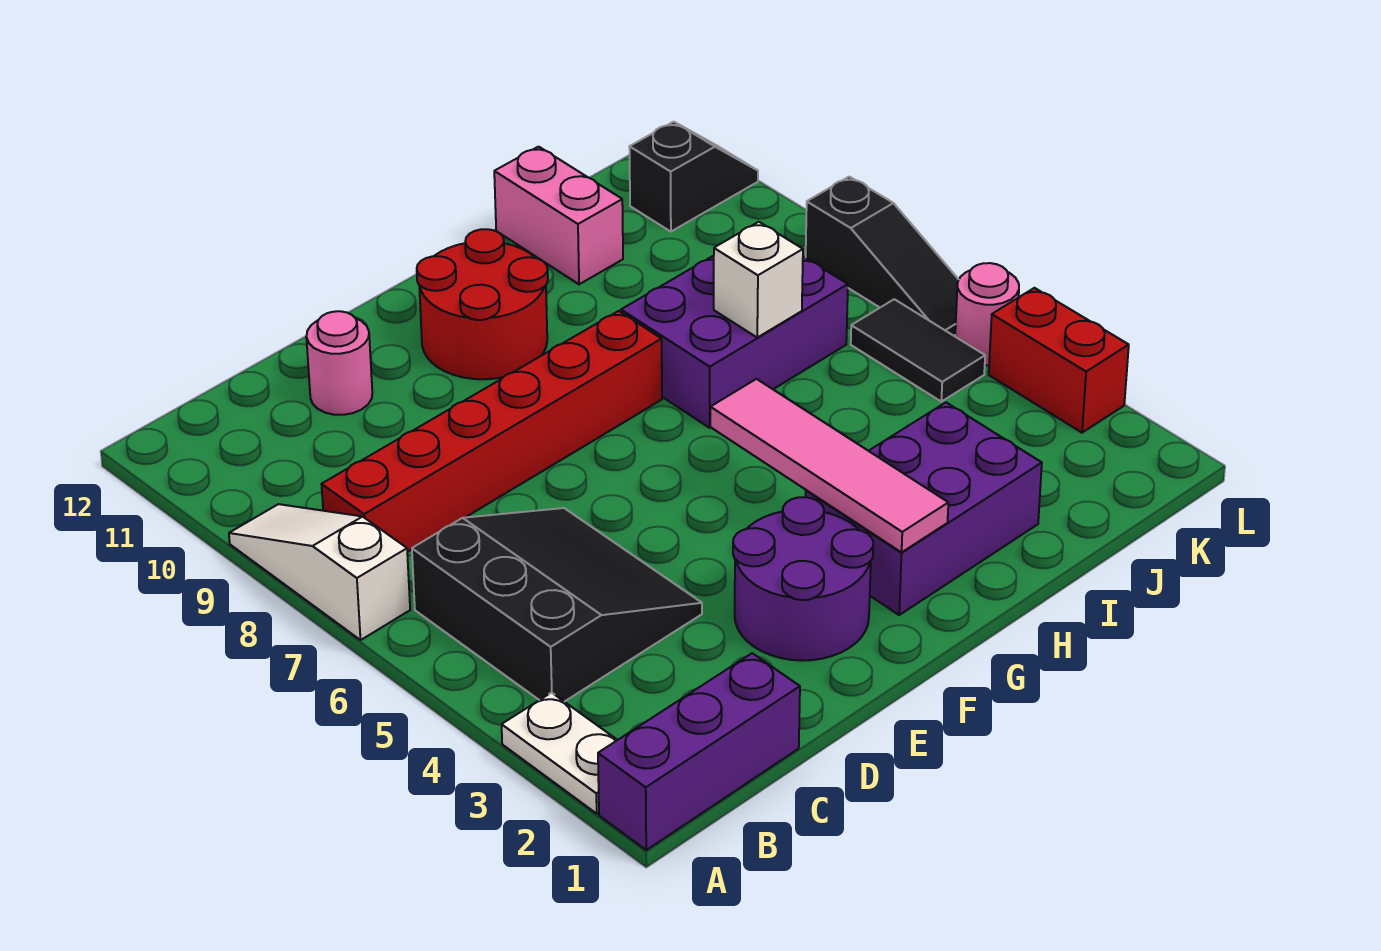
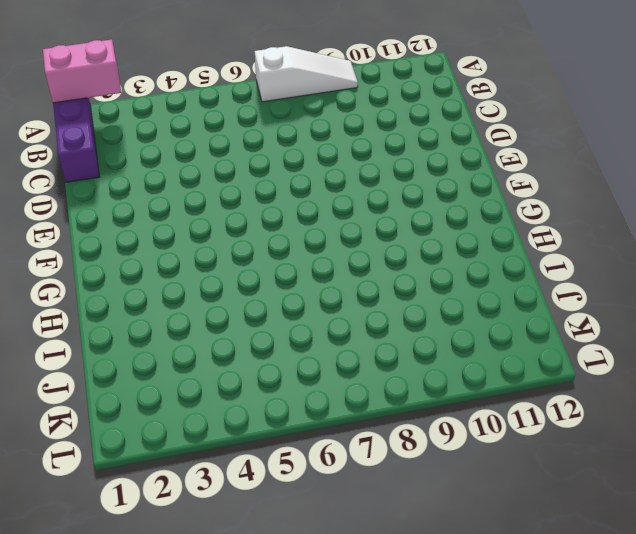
pink 1x2 brick [43,39,121,103] -> pink 1x2 brick moved to [494,147,623,284]
none -> white 1x2 plate [502,692,617,813]
none -> black 3x3 slope [412,508,702,702]
none -> red 1x6 brick [322,311,662,552]

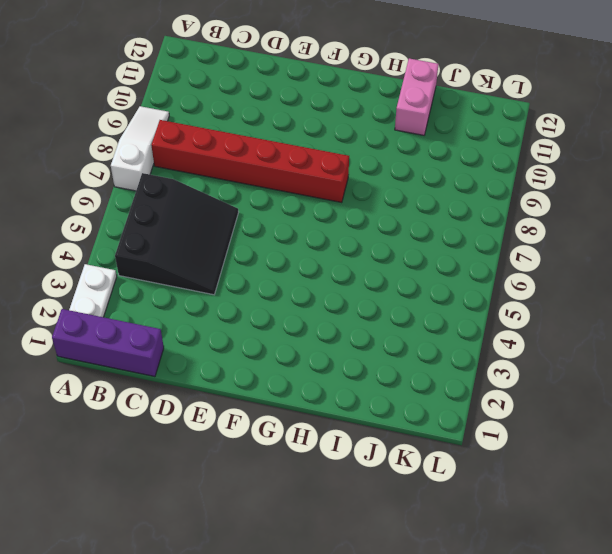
none -> pink 1x1 round brick [306,311,372,415]
none -> purple 2x2 round brick [733,497,873,661]
none -> red 2x2 round brick [417,229,548,379]

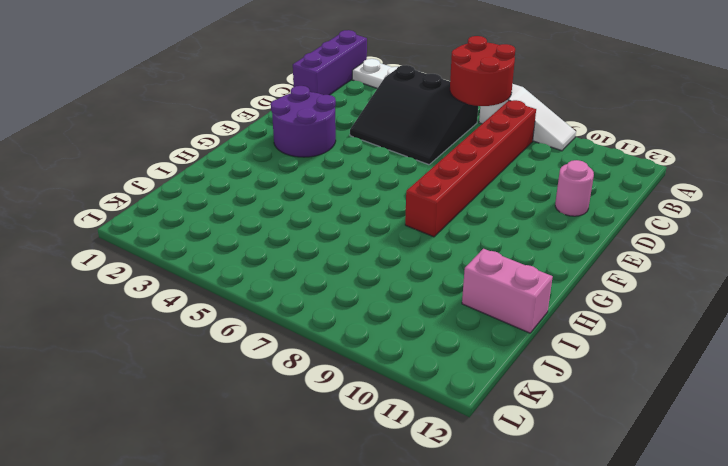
red 2x2 round brick [450,36,515,106] -> red 2x2 round brick moved to [417,229,548,379]
none -> purple 2x3 brick [805,403,1042,615]
none -> purple 2x3 brick [621,256,848,428]
none -> black 1x2 tile [851,299,985,402]

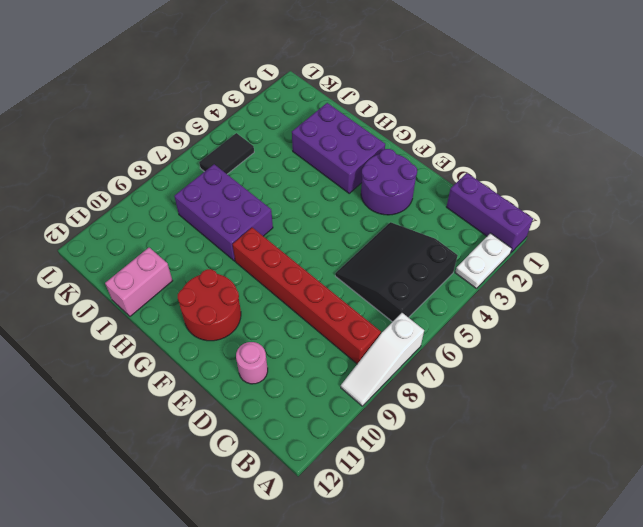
none -> black 1x2 slope [629,122,758,232]
none -> red 1x2 brick [989,288,1129,433]
none -> pink 1x1 round brick [955,263,1019,365]

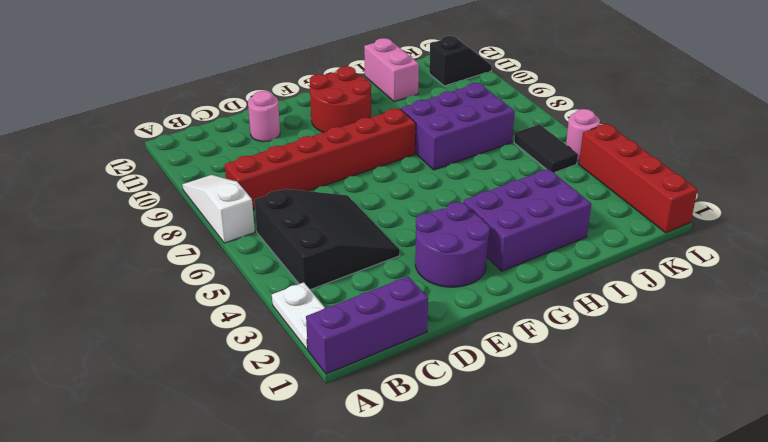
red 1x4 brick [579,124,698,233] -> red 1x2 brick [989,288,1129,433]
none -> black 1x3 slope [806,177,959,336]
none -> pink 1x4 tile [710,379,948,552]
none -> white 1x1 brick [714,222,803,337]

